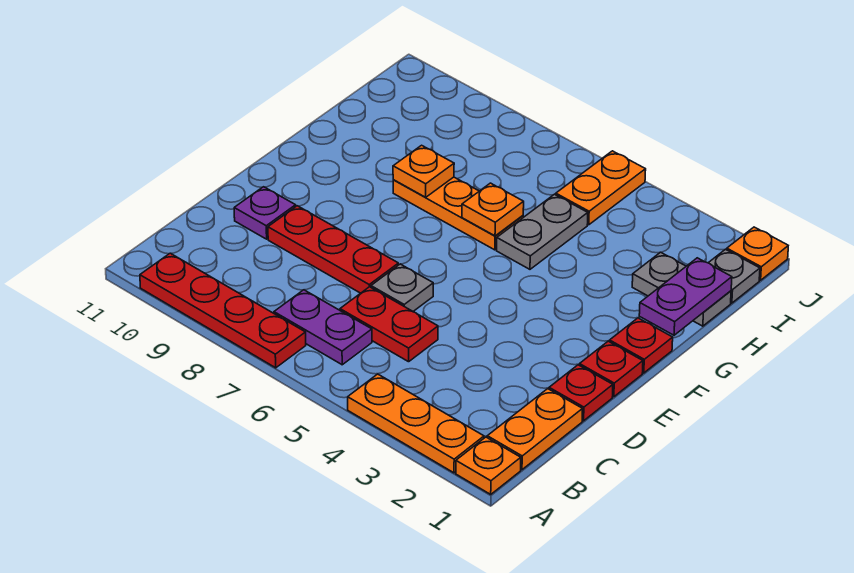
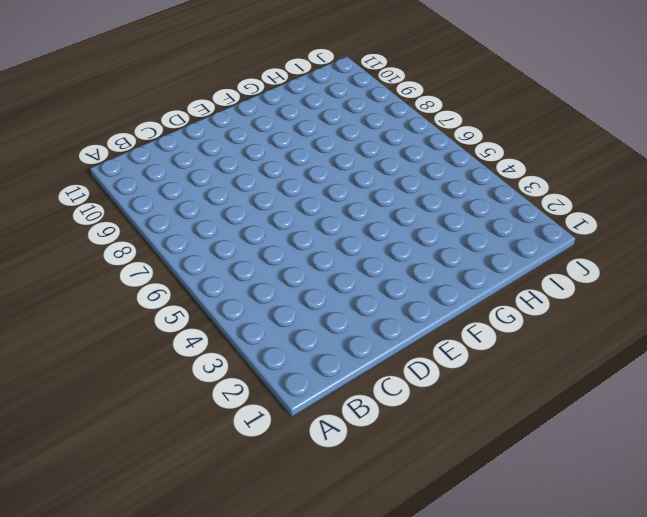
none -> orange 1x1 plate [456,437,521,494]
none -> orange 1x3 plate [348,374,484,473]
none -> red 1x4 plate [140,253,306,368]

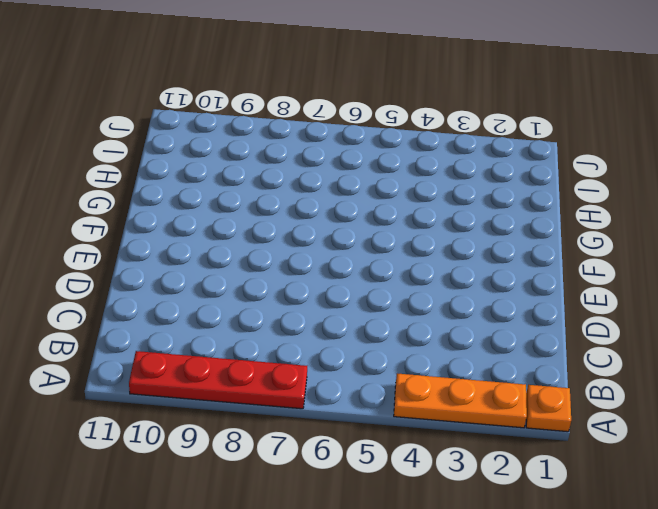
none -> orange 1x2 plate [487,389,582,470]
none -> purple 1x2 plate [274,290,372,365]
none -> red 1x2 plate [340,287,438,362]

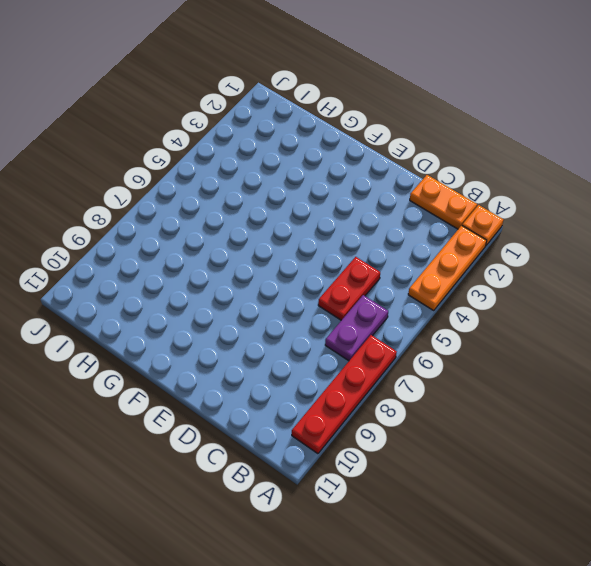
none -> red 1x1 plate [549,365,613,421]
none -> grey 1x1 plate [371,264,433,311]
none -> red 1x3 plate [268,206,398,293]

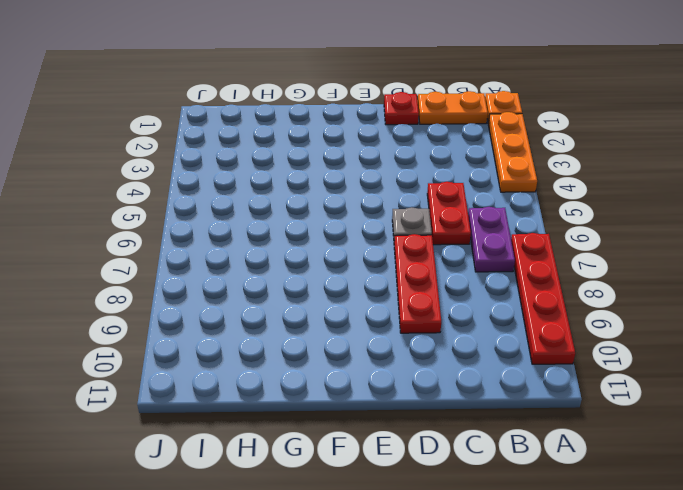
none -> purple 1x1 plate [234,187,296,239]
none -> red 1x1 plate [579,341,643,397]
none -> red 1x1 plate [610,318,673,373]

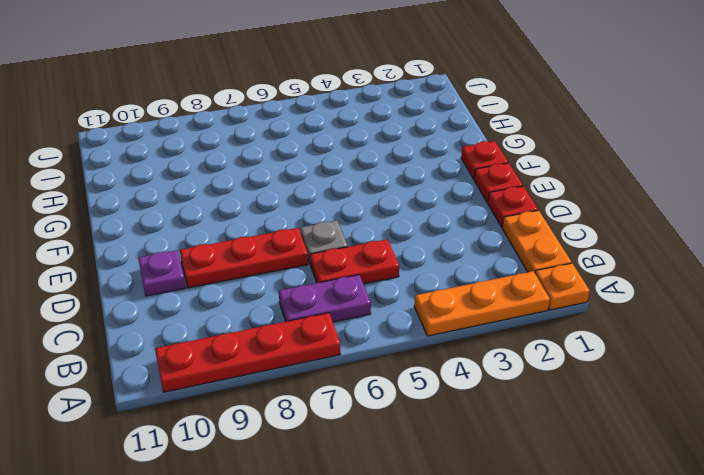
none -> grey 1x2 plate [497,194,588,269]
none -> orange 1x3 plate [393,177,523,250]
none -> grey 1x2 plate [632,252,731,326]

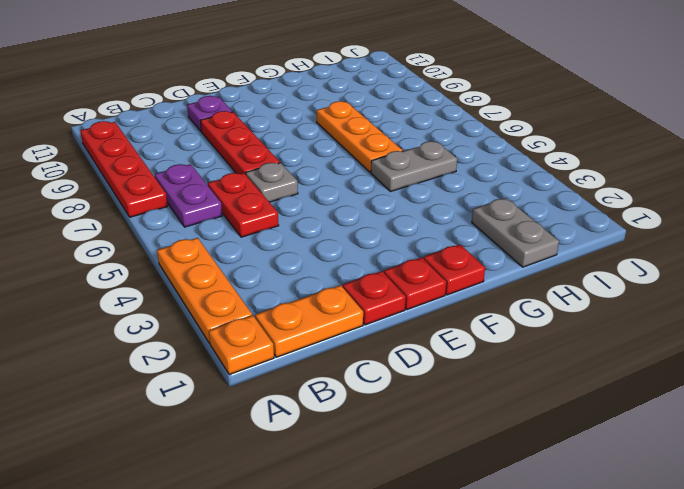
none -> grey 1x1 plate [709,249,760,303]
none -> orange 1x2 plate [556,151,646,225]
none -> orange 1x1 plate [727,227,788,280]

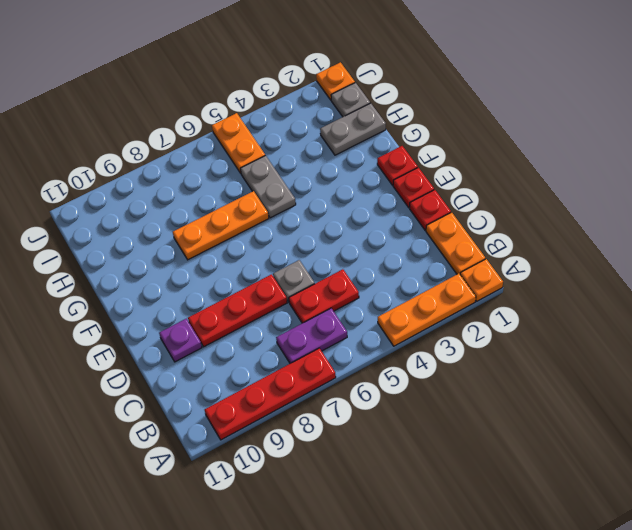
none -> purple 1x2 plate [639,258,732,335]
none -> orange 1x1 plate [462,183,524,236]
none -> orange 1x1 plate [393,145,454,197]

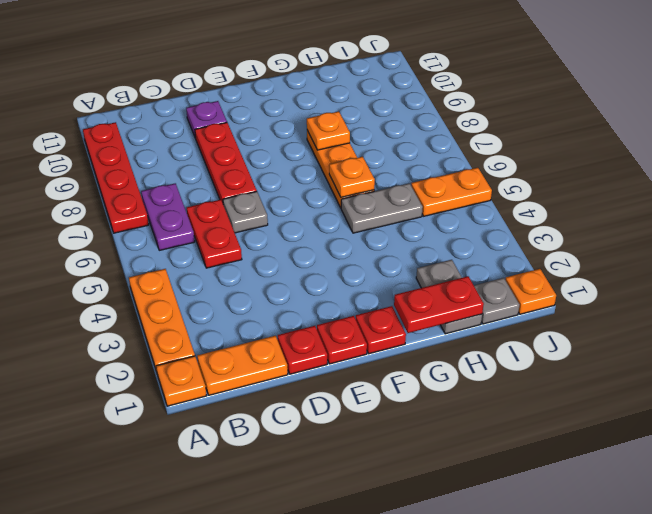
red 1x2 plate [394,276,484,333] -> purple 1x2 plate [639,258,732,335]

